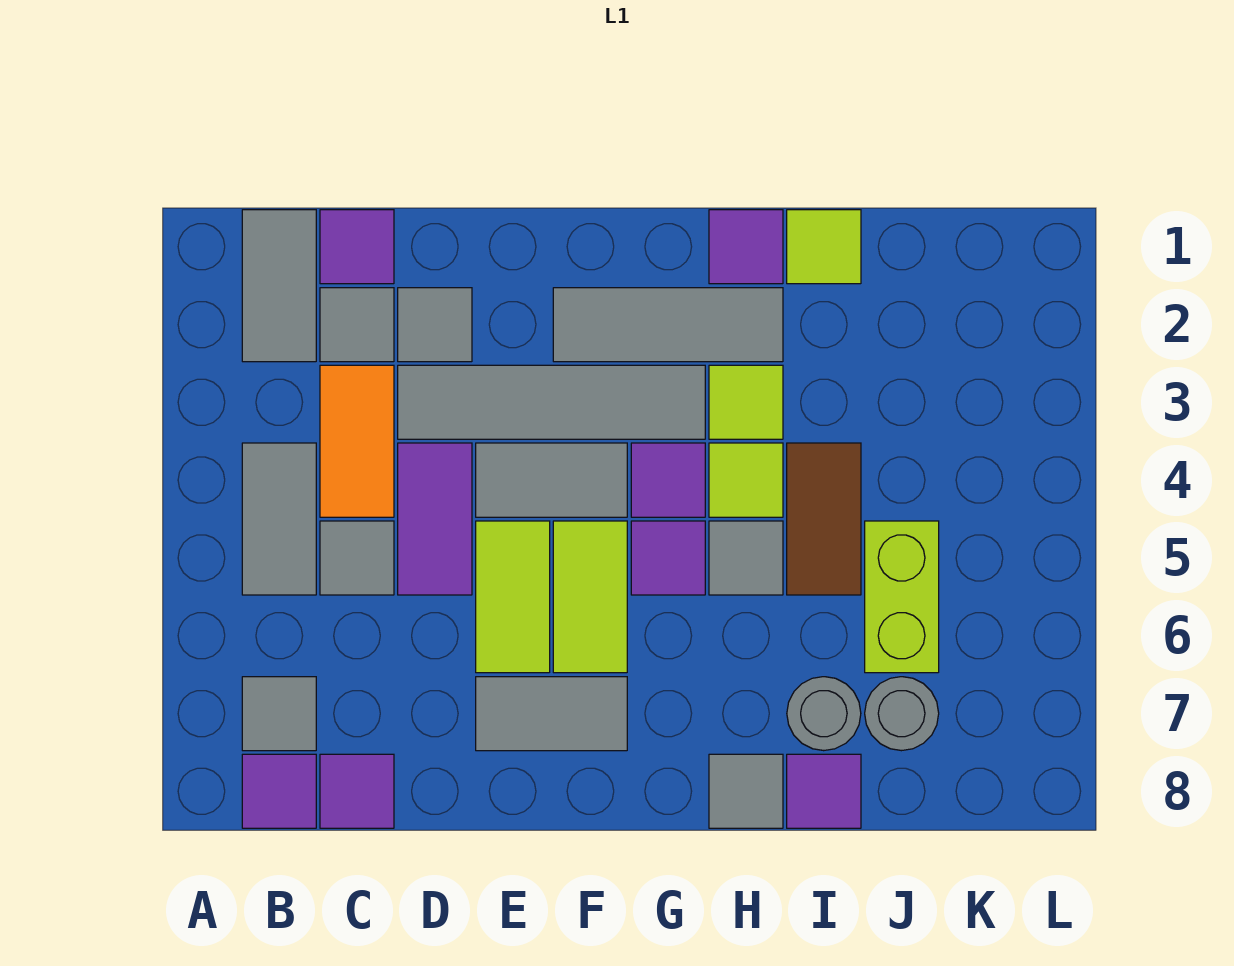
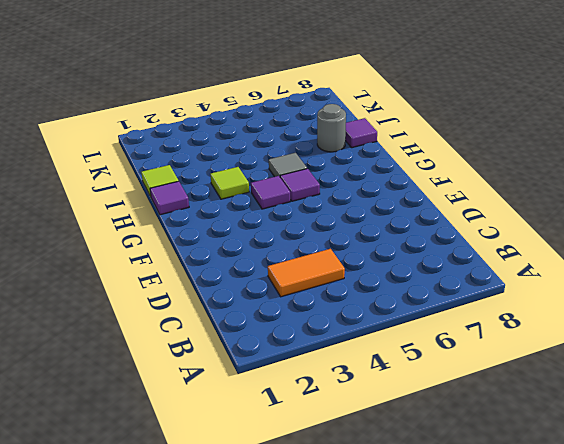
none -> grey 1x2 tile [242,210,316,362]
none -> grey 1x2 tile [242,443,316,595]
none -> grey 1x1 tile [242,677,316,751]
none -> purple 1x1 tile [242,754,316,828]

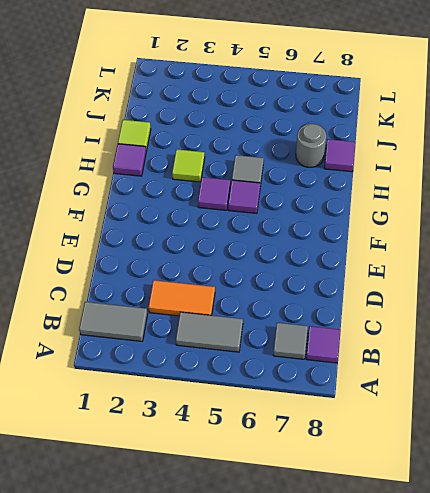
none -> purple 1x1 tile [320,210,394,284]
none -> grey 1x1 tile [320,288,394,362]
none -> grey 1x1 tile [320,521,394,595]
none -> purple 1x1 tile [320,754,394,828]

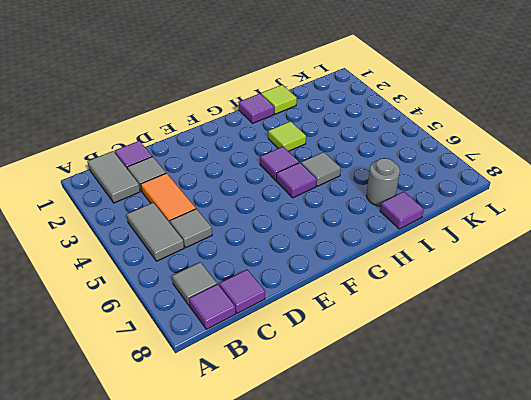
none -> grey 1x1 tile [398,288,472,362]
none -> grey 1x4 tile [398,365,705,439]
none -> purple 1x2 tile [398,443,472,595]
none -> grey 1x2 tile [476,443,627,517]

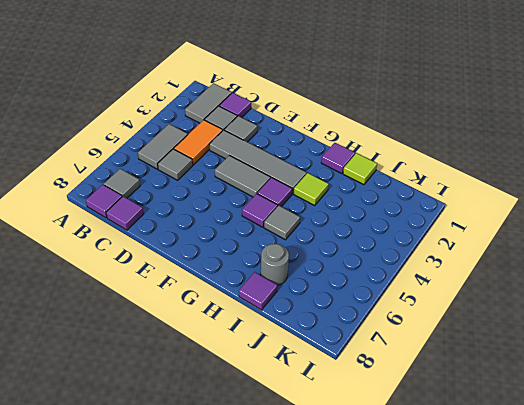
none -> purple 1x2 tile [398,443,472,595]
none -> lime 1x2 tile [476,521,550,673]
none -> grey 1x2 tile [476,677,627,751]
none -> grey 1x3 tile [553,288,783,362]

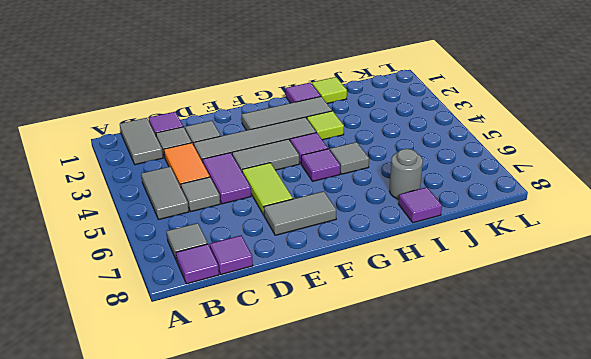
none -> lime 1x2 tile [553,521,627,673]
none -> lime 1x1 tile [709,443,783,517]
none -> grey 1x1 tile [709,754,783,828]
none -> brown 1x2 tile [787,443,861,595]

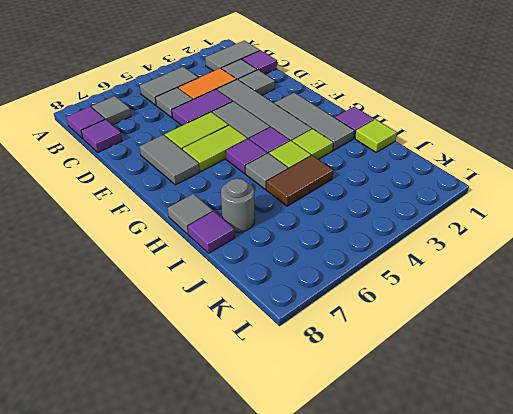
none -> lime 1x2 brick [865,521,939,673]
none -> grey 1x1 round brick [865,677,939,751]

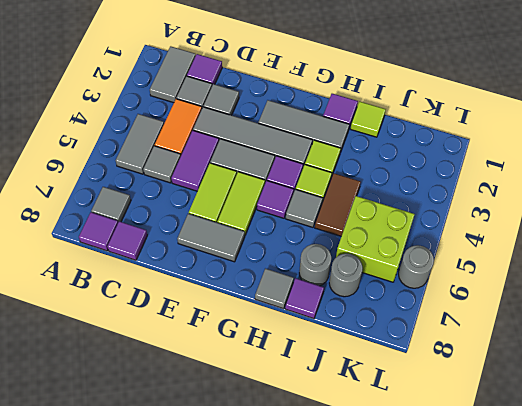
lime 2x2 brick [336,196,415,282] -> lime 1x2 brick [865,521,939,673]
grey 1x1 round brick [398,245,434,288] -> none

